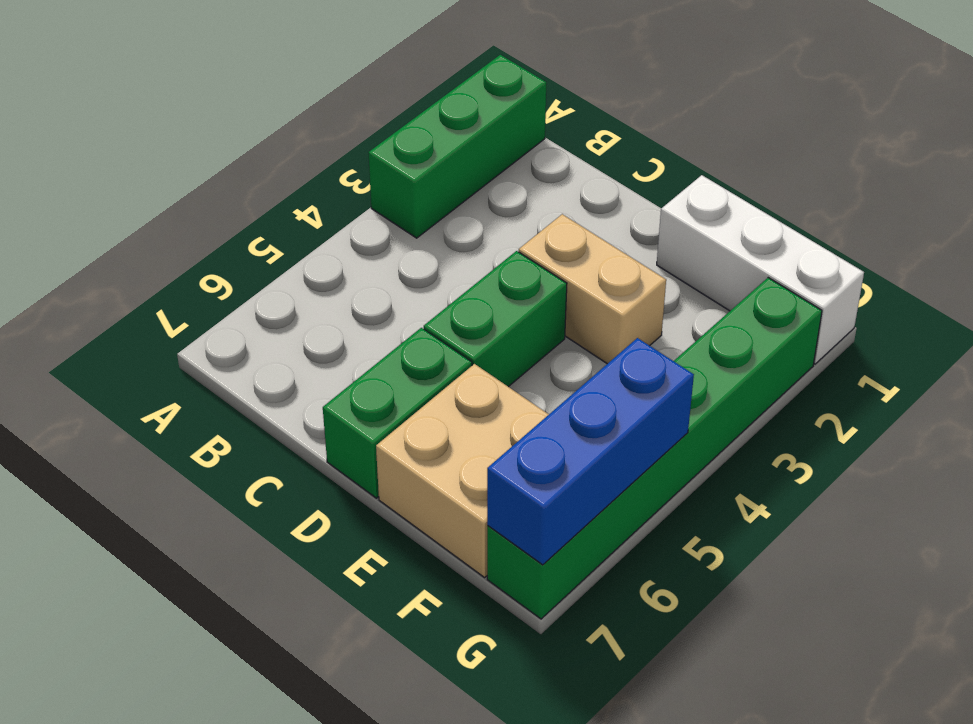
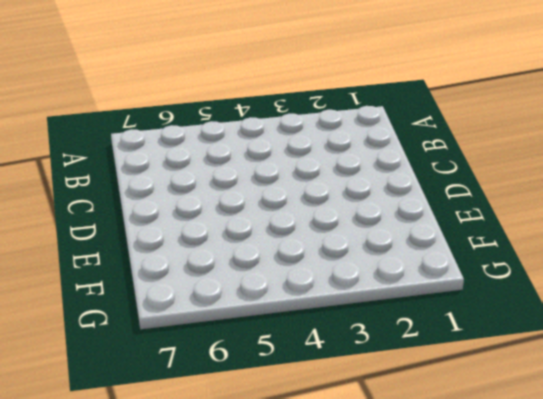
none -> green 1x3 brick [368,55,546,238]
none -> tan 1x2 brick [519,214,666,364]

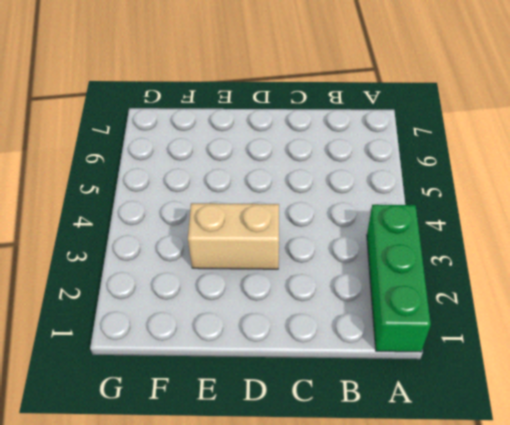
none -> green 1x2 brick [424,251,567,387]
none -> green 1x2 brick [323,328,472,498]

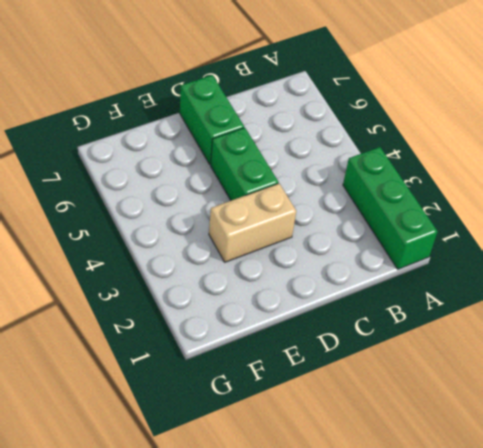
none -> white 1x3 brick [657,175,864,364]
none -> tan 2x2 brick [376,364,549,577]

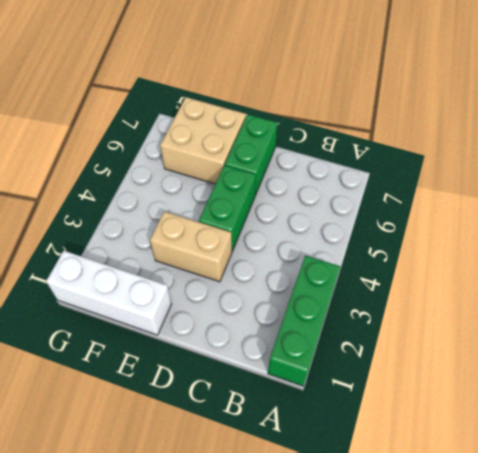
none -> green 1x6 brick [487,278,822,619]
none -> blue 1x3 brick [487,338,694,565]

